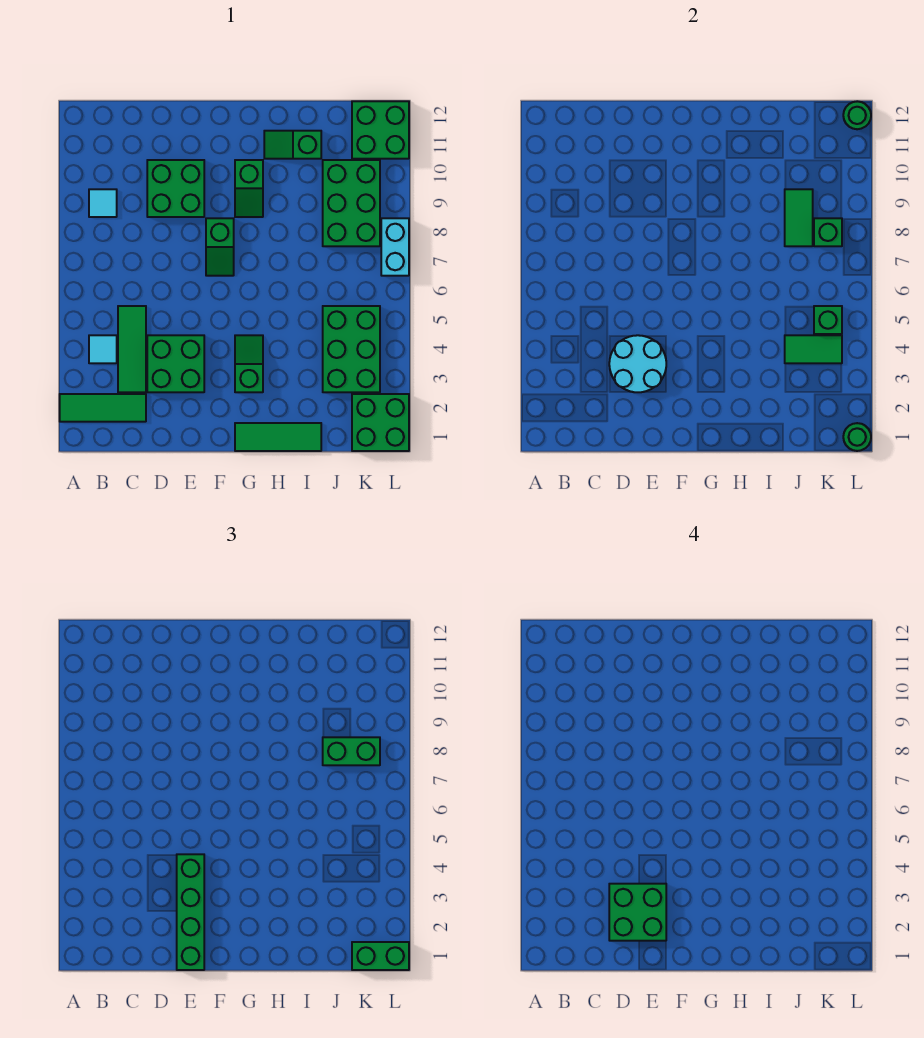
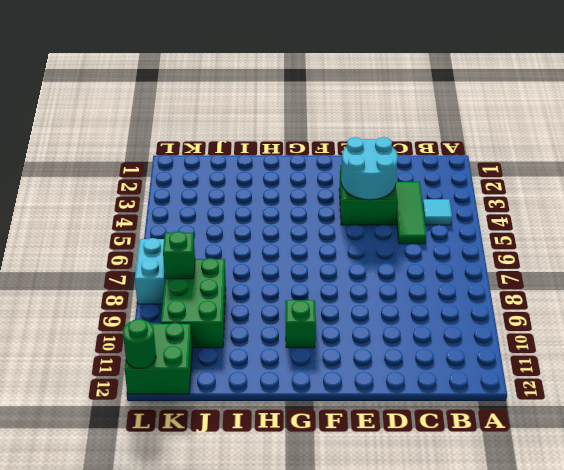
none -> green 1x3 tile [60,394,146,422]
none -> cyan 1x1 tile [89,189,117,217]
none -> green 2x2 brick [147,160,204,217]

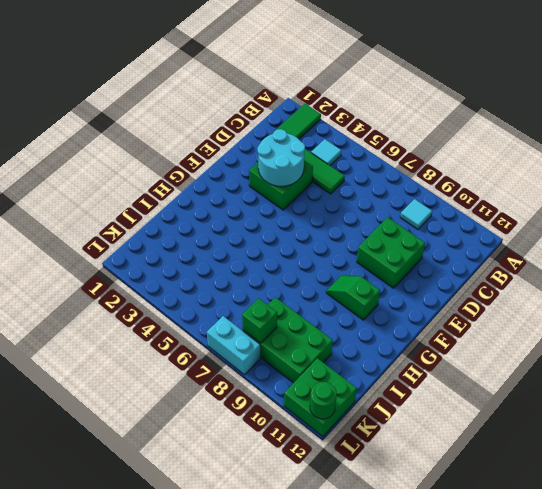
none -> green 1x2 slope [206,218,234,276]
none -> green 1x3 tile [235,423,321,451]
none -> green 1x2 slope [235,335,263,392]

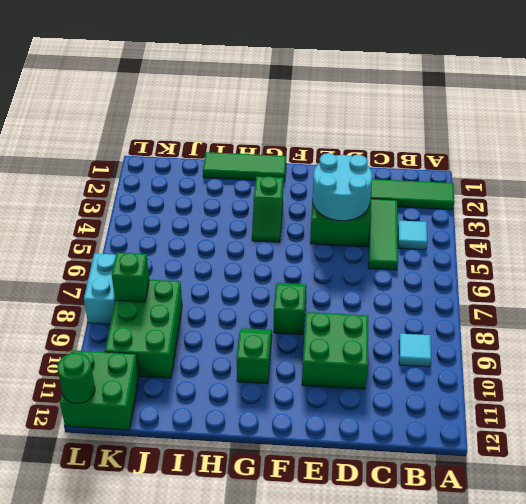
none -> green 1x2 slope [264,131,321,159]
none -> green 2x3 brick [323,306,380,392]
none -> green 2x2 brick [352,394,409,451]

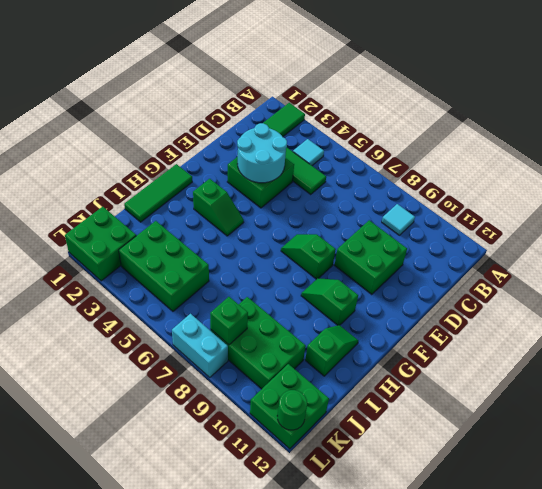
none -> green 1x2 tile [785,335,842,363]
none -> green 1x2 tile [785,189,813,246]
none -> green 1x1 brick [814,306,842,334]

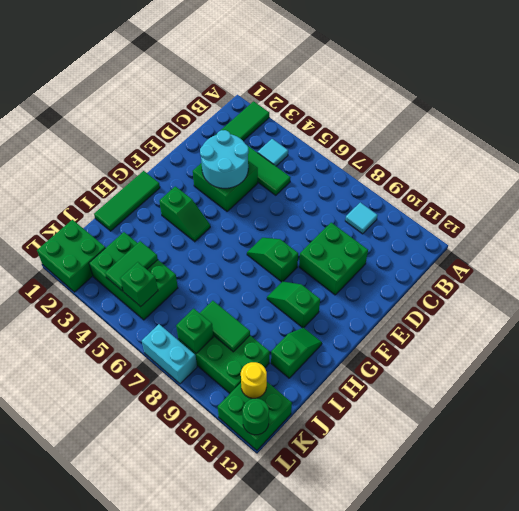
yellow 1x1 round brick [241,362,267,398] -> none
none -> green 1x1 round brick [843,423,871,451]
none -> green 1x4 brick [177,854,204,970]
none -> green 1x2 brick [323,737,380,765]

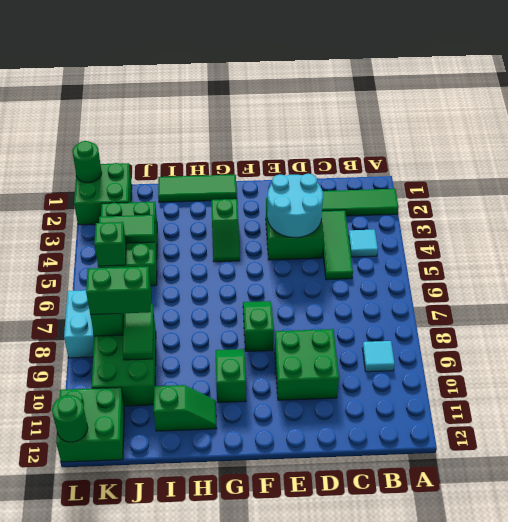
none -> green 1x4 brick [177,854,204,970]
none -> green 1x2 brick [352,942,409,970]
none -> green 2x2 brick [609,884,666,941]

